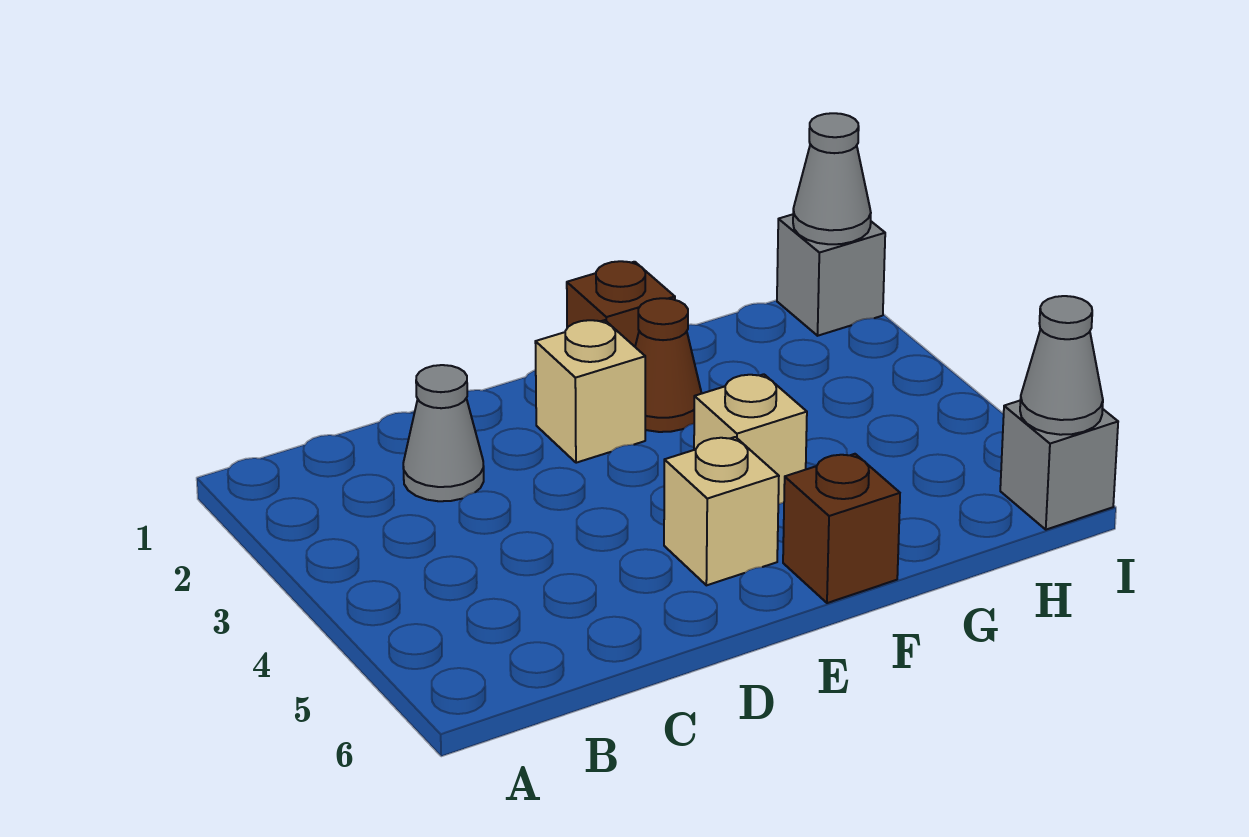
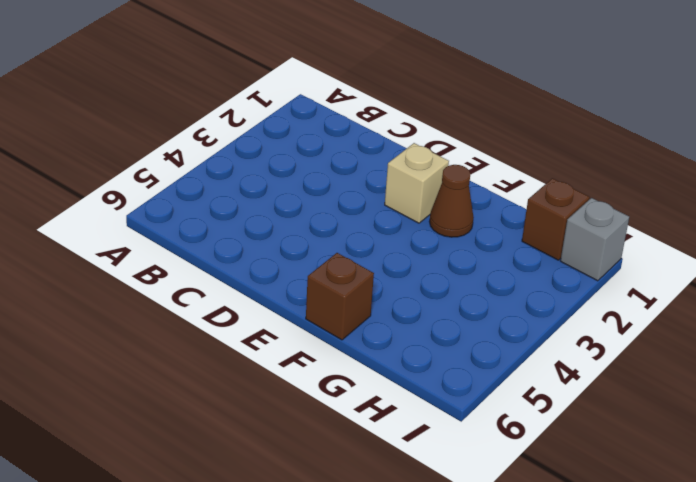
brown 1x1 brick [522,178,589,260] -> brown 1x1 brick moved to [567,261,675,347]
none -> grey 1x1 cone [403,365,484,501]
none -> tan 1x1 brick [664,437,779,585]

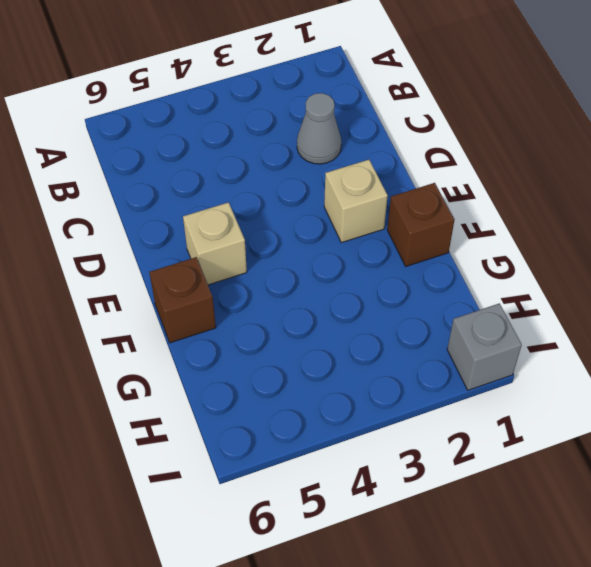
none -> brown 1x1 cone [635,298,702,432]
none -> tan 1x1 brick [694,374,807,504]

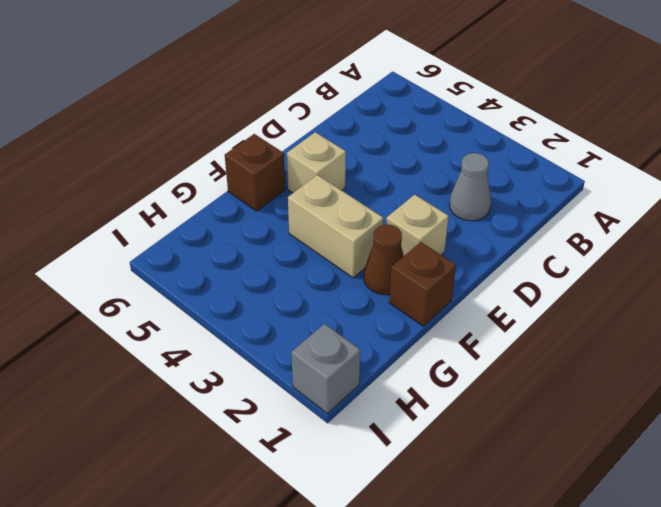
tan 1x2 brick [288,175,383,278] -> tan 1x1 brick [694,374,807,504]
none -> grey 1x1 brick [1000,401,1118,530]
none -> grey 1x1 cone [793,113,871,244]

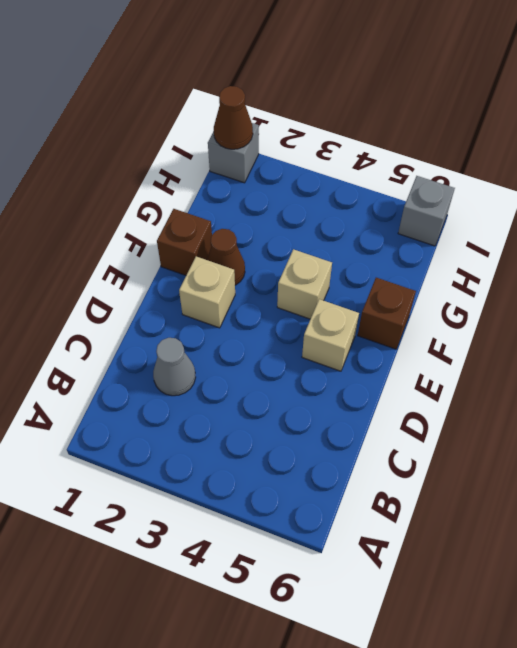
brown 1x1 cone [214,86,253,149] -> grey 1x1 cone [793,113,871,244]
none -> grey 1x1 cone [1020,296,1103,435]

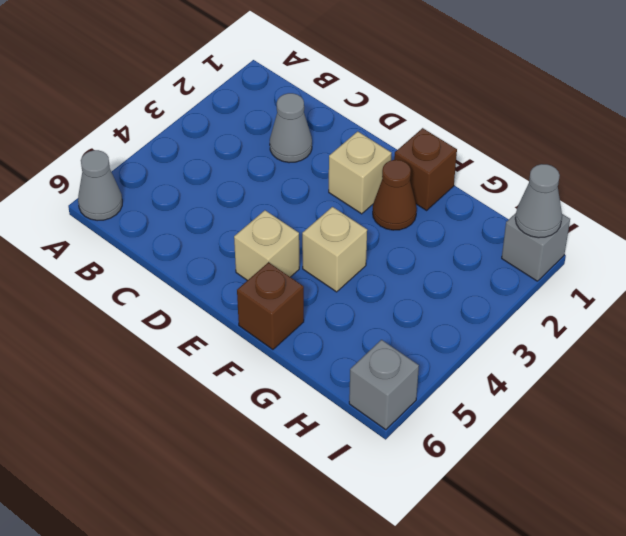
grey 1x1 cone [78,150,122,221] -> grey 1x1 cone moved to [1020,296,1103,435]

